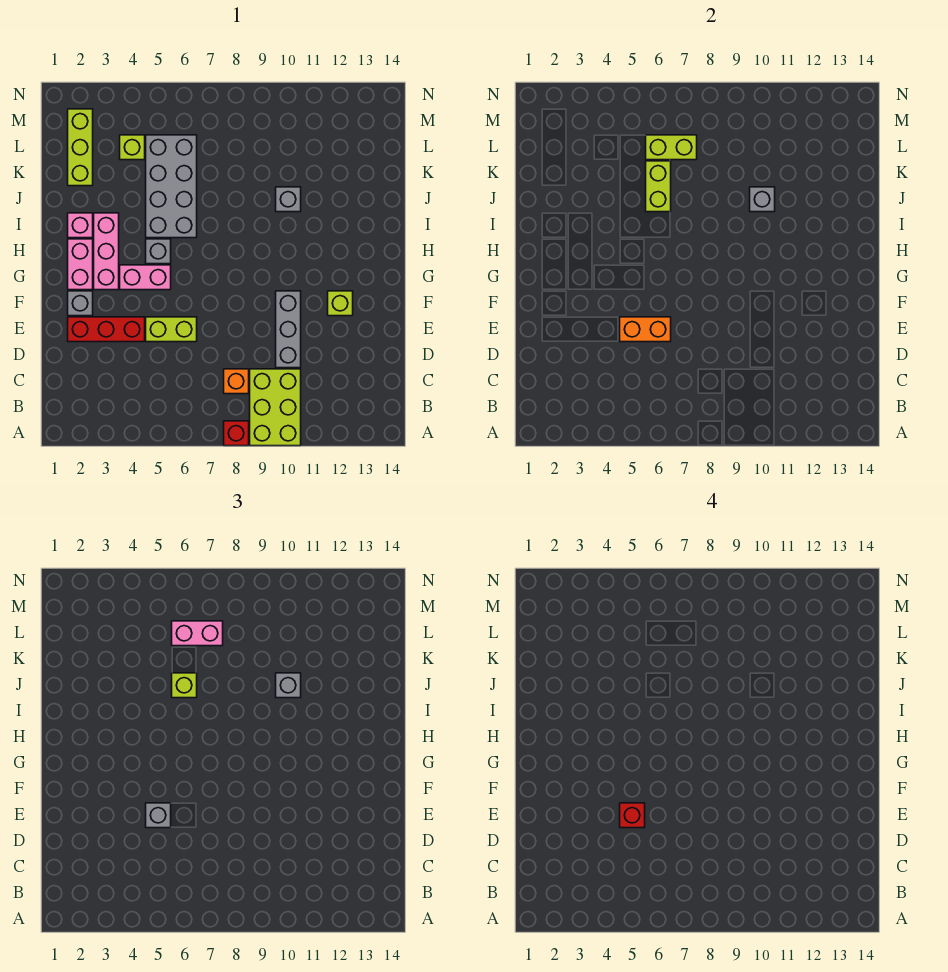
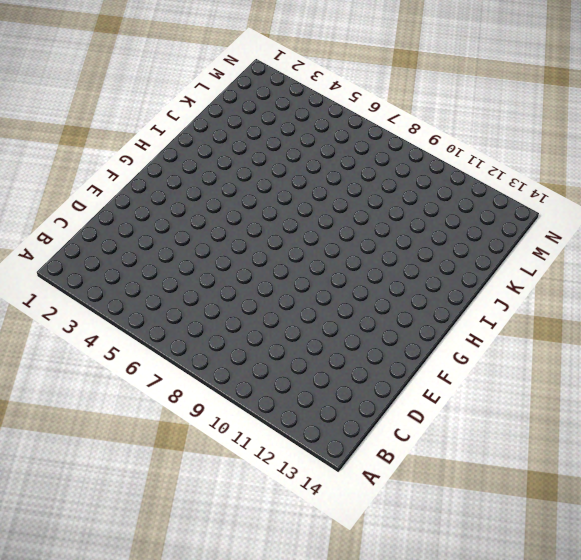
none -> red 1x1 brick [224,421,249,446]
none -> lime 2x3 brick [250,369,301,446]
none -> orange 1x1 brick [224,369,249,394]

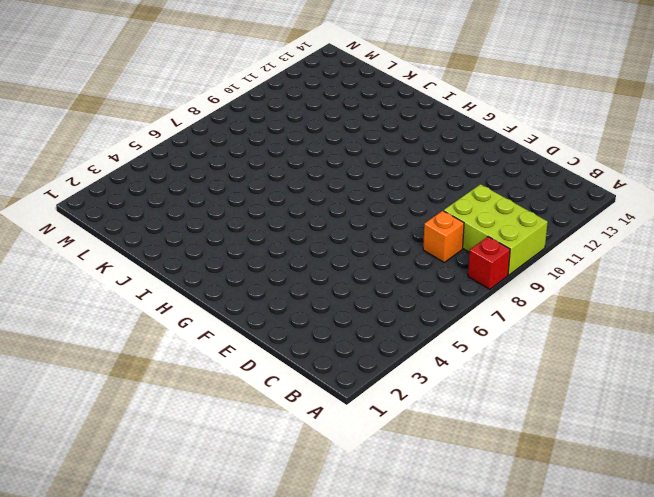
none -> grey 1x3 brick [276,291,301,368]
none -> red 1x3 brick [68,317,145,342]
none -> lime 1x2 brick [146,317,197,342]

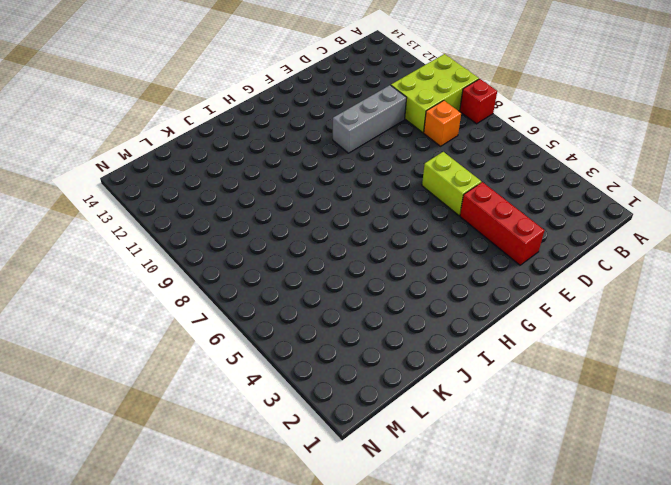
none -> grey 1x1 brick [68,291,93,316]
none -> lime 1x1 brick [328,291,353,316]
none -> pink 1x2 brick [68,239,93,290]

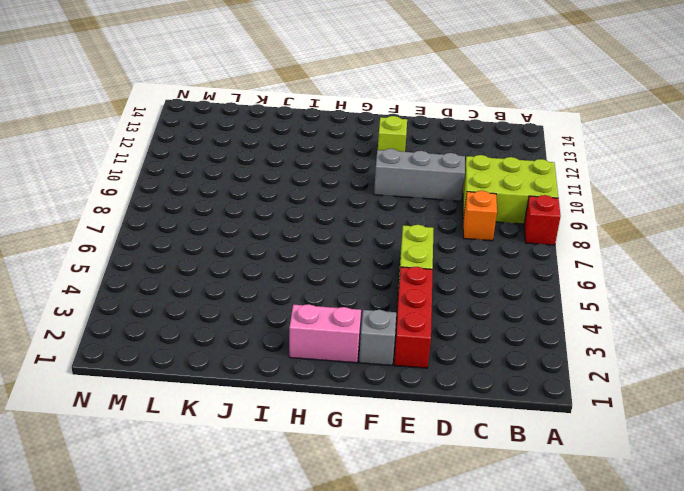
none -> pink 1x3 brick [94,213,119,290]
none -> pink 1x2 brick [120,265,171,290]
none -> grey 1x1 brick [146,239,171,264]

